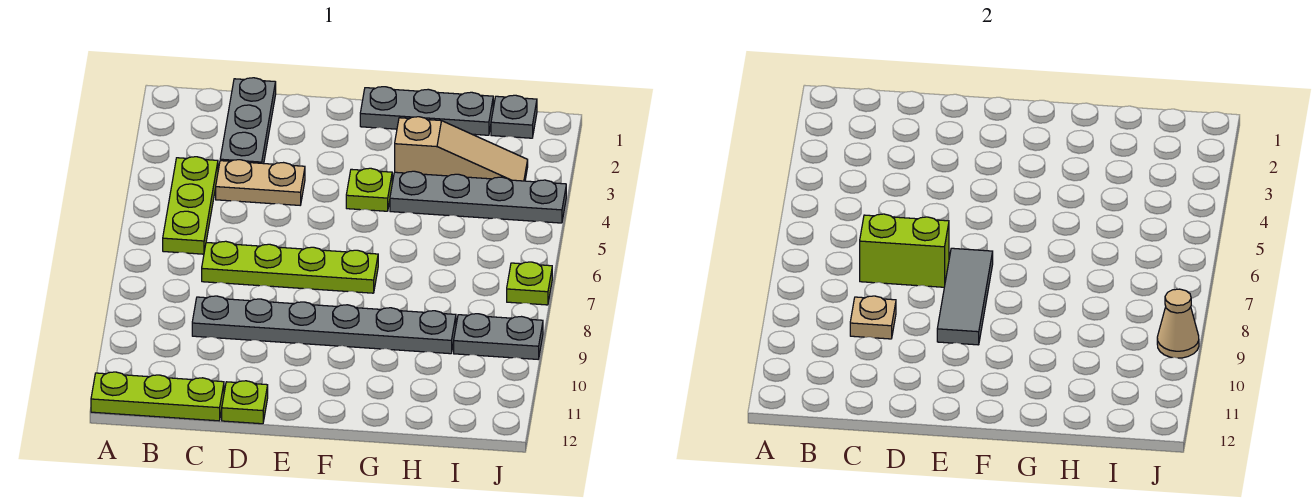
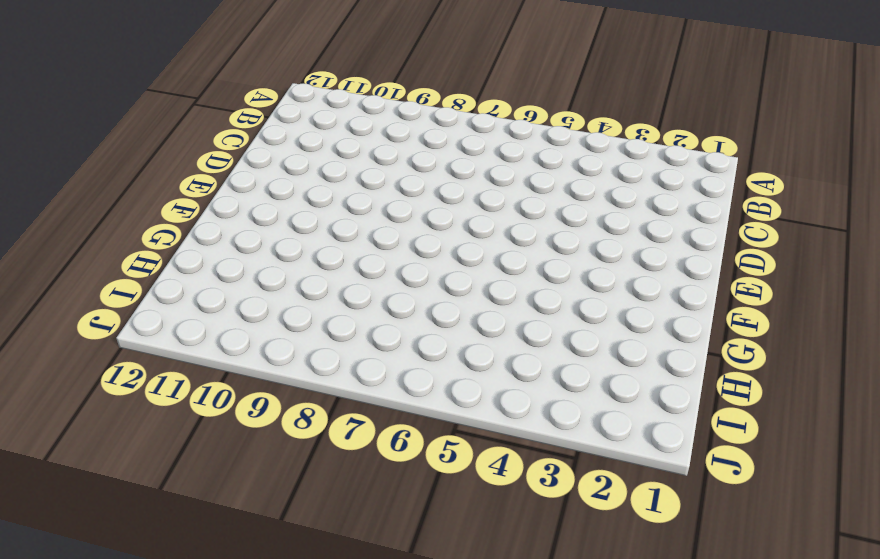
none -> lime 1x3 plate [91,372,224,421]
none -> lime 1x3 plate [163,157,218,254]
none -> grey 1x3 plate [220,78,276,164]

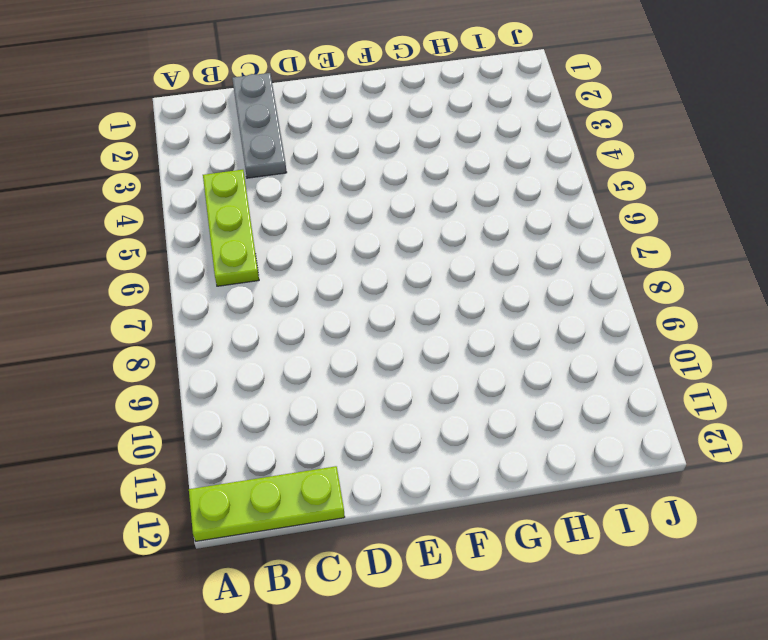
none -> tan 1x2 plate [216,160,305,205]
none -> lime 1x4 plate [202,241,378,293]
none -> grey 1x6 plate [192,296,456,354]

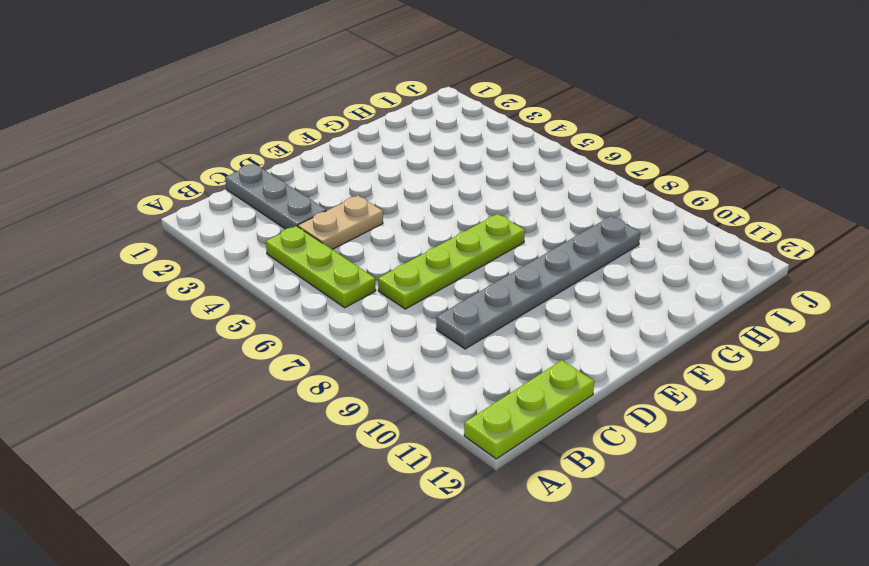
none -> lime 1x1 plate [222,381,268,424]
none -> grey 1x3 plate [360,87,493,135]
none -> lime 1x1 plate [346,168,392,211]

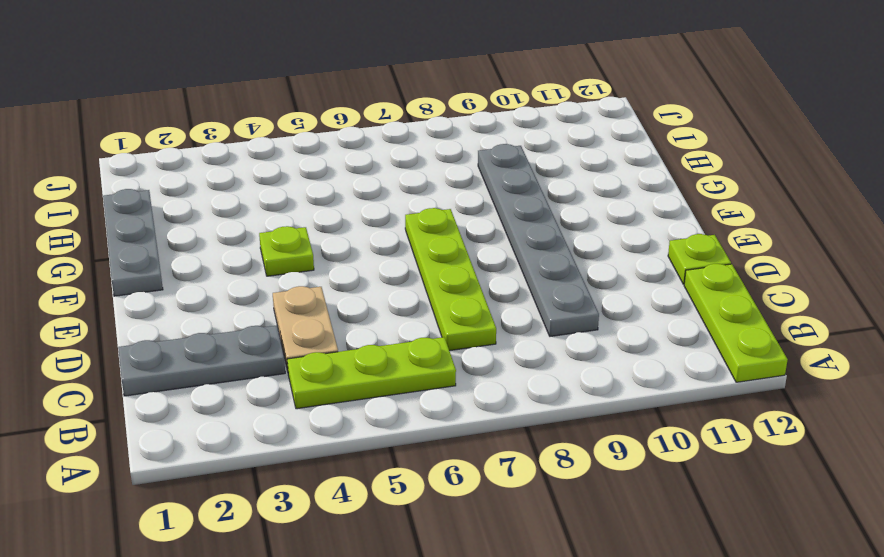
none -> tan 1x3 slope [395,117,528,181]
none -> grey 1x4 plate [390,171,566,223]
none -> grey 1x1 plate [491,95,537,138]

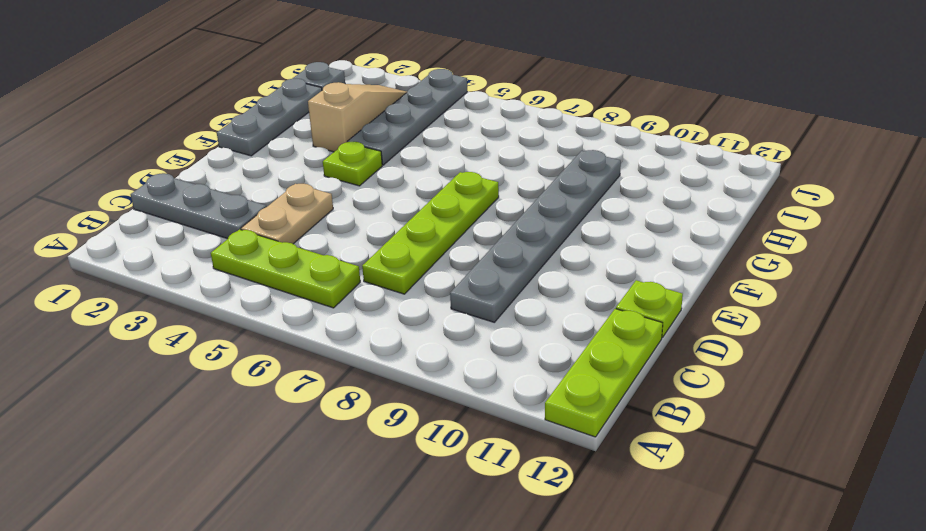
none -> grey 1x2 plate [454,314,543,359]
none -> lime 1x1 plate [507,262,552,305]
none -> lime 1x2 brick [860,214,949,287]

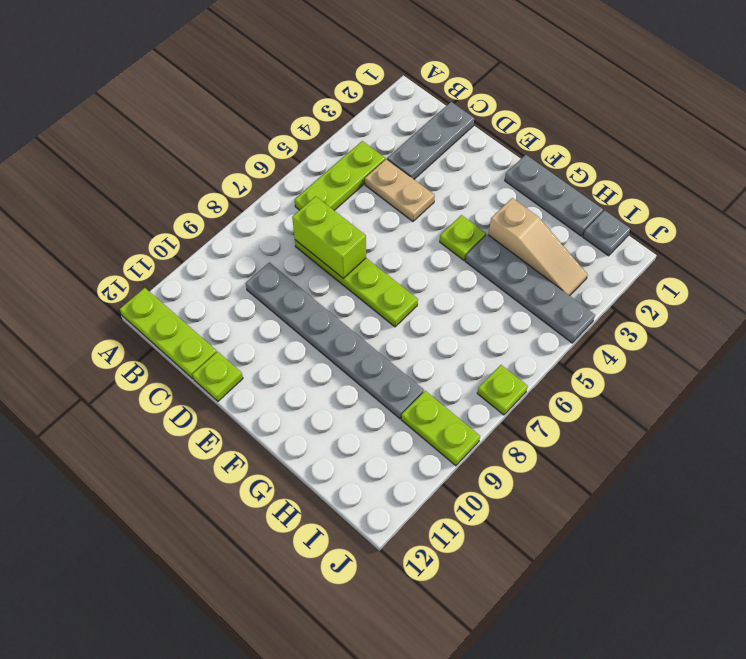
lime 1x2 plate [401,391,480,466] -> grey 1x2 plate [454,314,543,359]
none -> tan 1x1 plate [850,296,896,339]
none -> grey 1x3 tile [937,248,993,345]
none -> tan 1x1 cone [1157,289,1199,358]

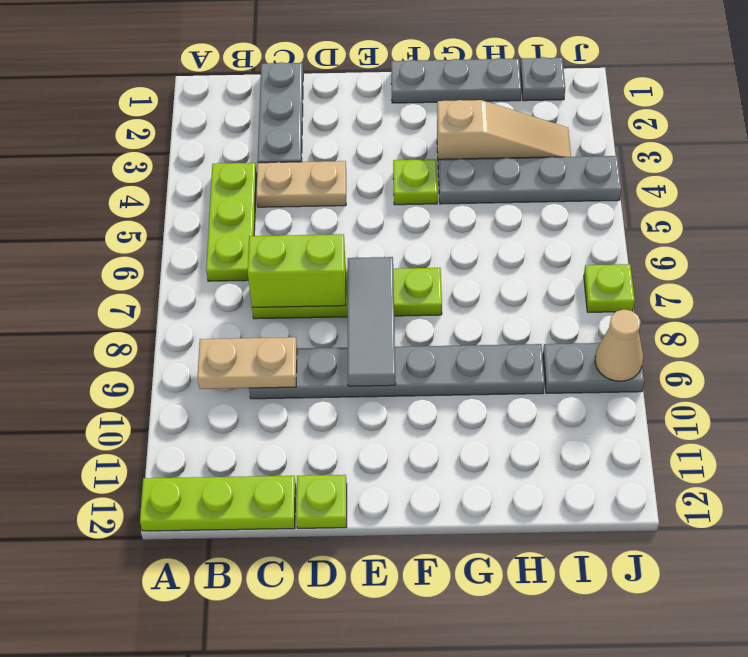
tan 1x2 plate [197,337,297,389] -> tan 1x1 plate [850,296,896,339]

